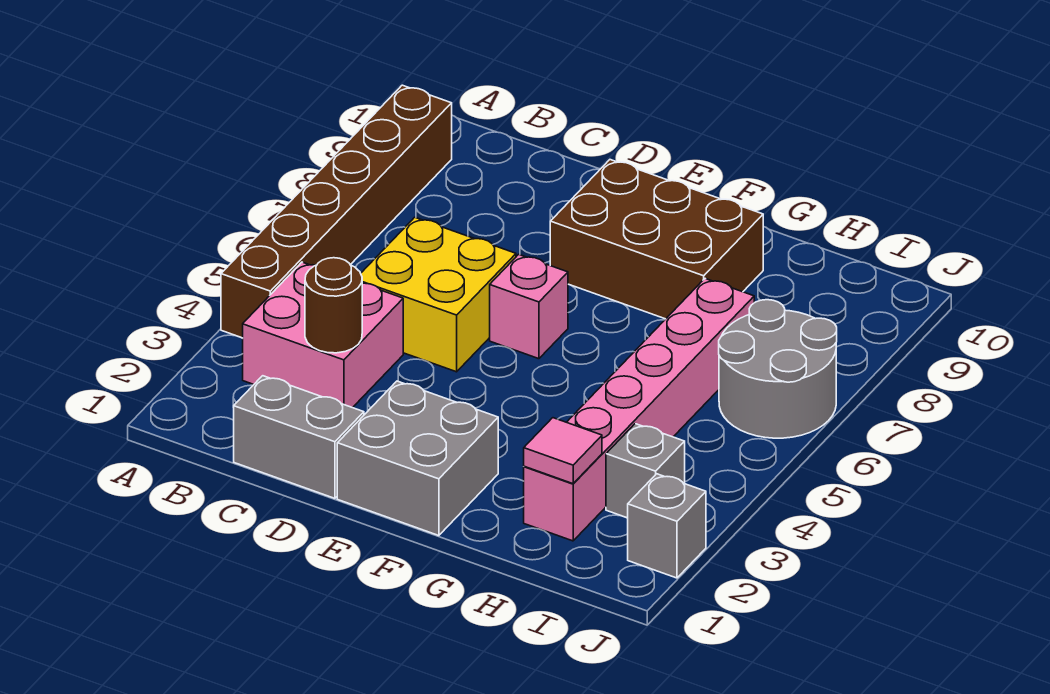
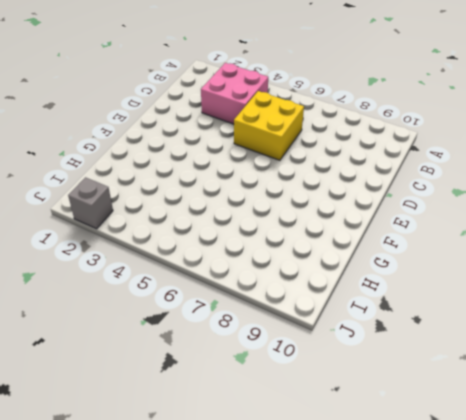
none -> brown 1x6 brick [221,85,452,338]
none -> grey 1x2 brick [234,376,364,498]
none -> grey 2x2 brick [337,381,498,536]

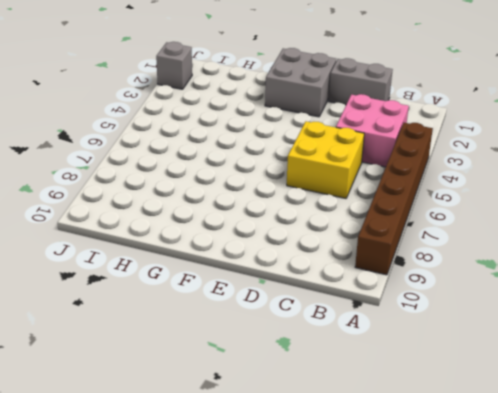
none -> pink 1x1 brick [490,254,568,359]
none -> brown 2x3 brick [550,160,763,319]
none -> pink 1x6 brick [524,279,754,541]

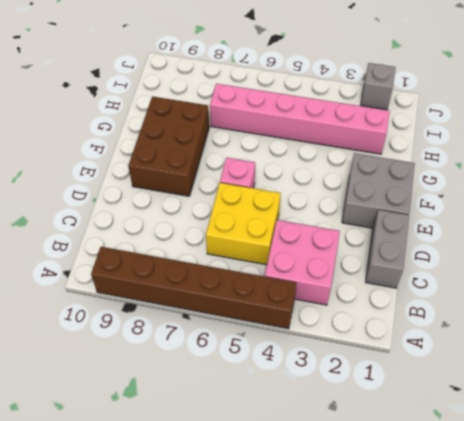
none -> grey 1x1 brick [606,424,685,518]
none -> grey 2x2 round brick [719,300,837,438]
none -> brown 1x1 round brick [305,258,362,353]

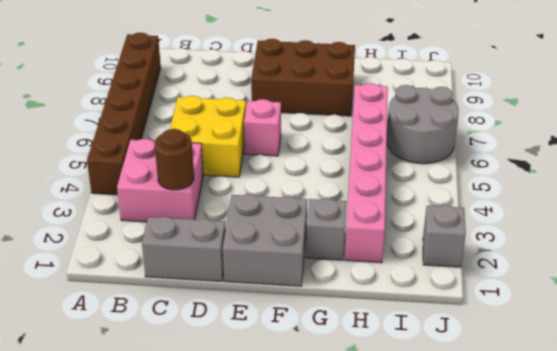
grey 1x1 brick [306,199,346,260] -> grey 1x1 brick moved to [606,424,685,518]
none -> pink 1x1 tile [524,418,602,484]

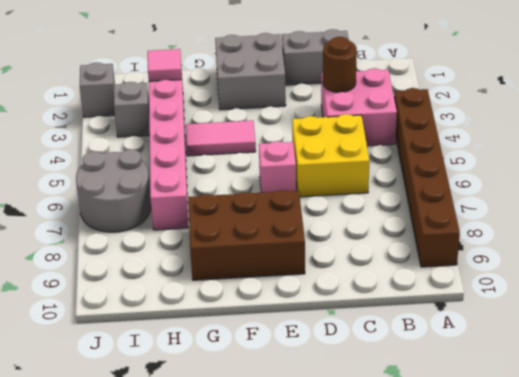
pink 1x2 tile [186,120,256,156] -> none

